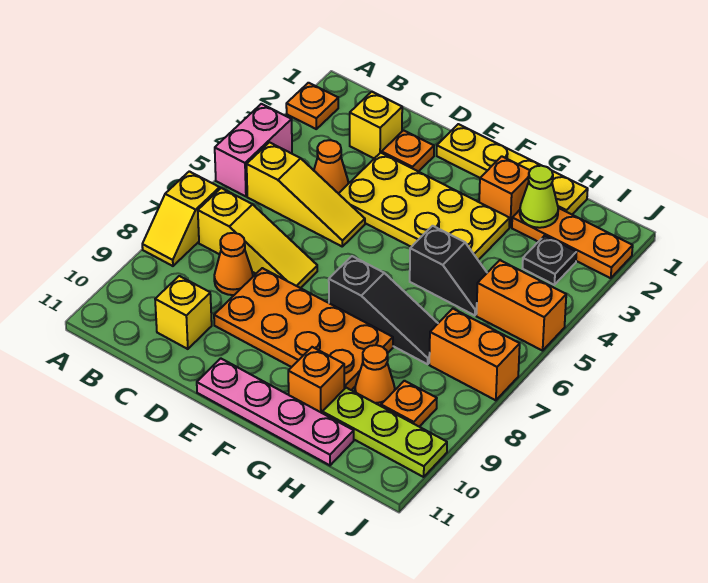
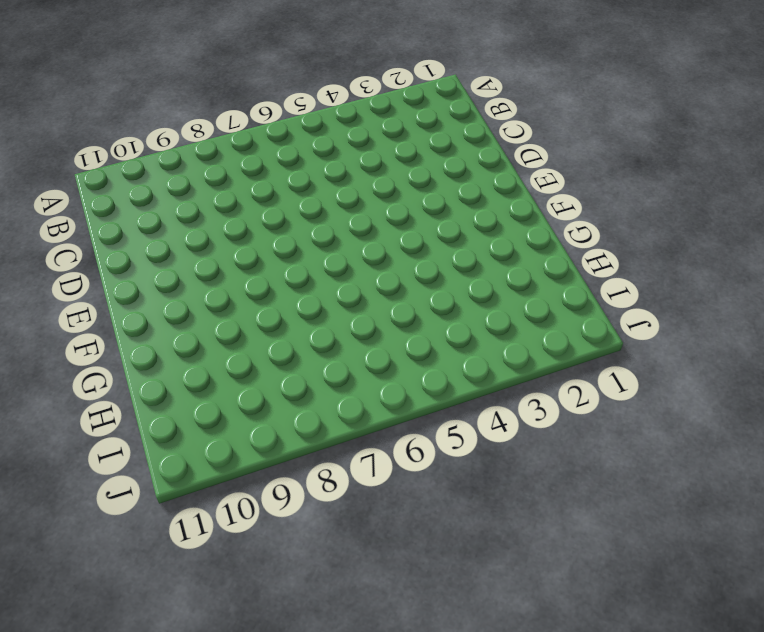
none -> orange 1x1 plate [286,83,338,129]
none -> pink 1x2 brick [215,104,292,196]
none -> yellow 1x2 slope [142,171,220,266]

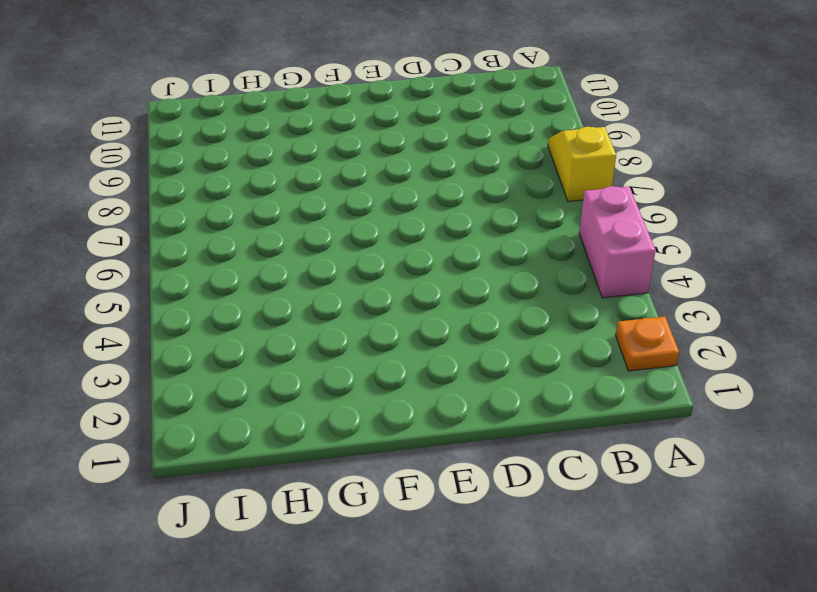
none -> yellow 1x3 slope [247,142,365,246]
none -> yellow 1x3 slope [198,188,317,288]
none -> yellow 1x1 brick [350,92,402,158]

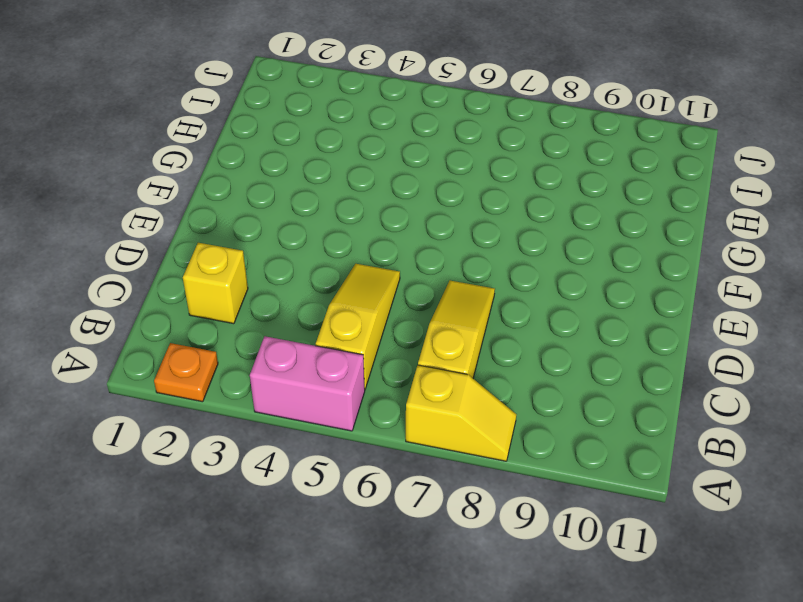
none -> orange 1x1 cone [314,140,348,194]
none -> orange 1x1 cone [214,233,253,295]
none -> yellow 1x1 brick [155,276,212,349]

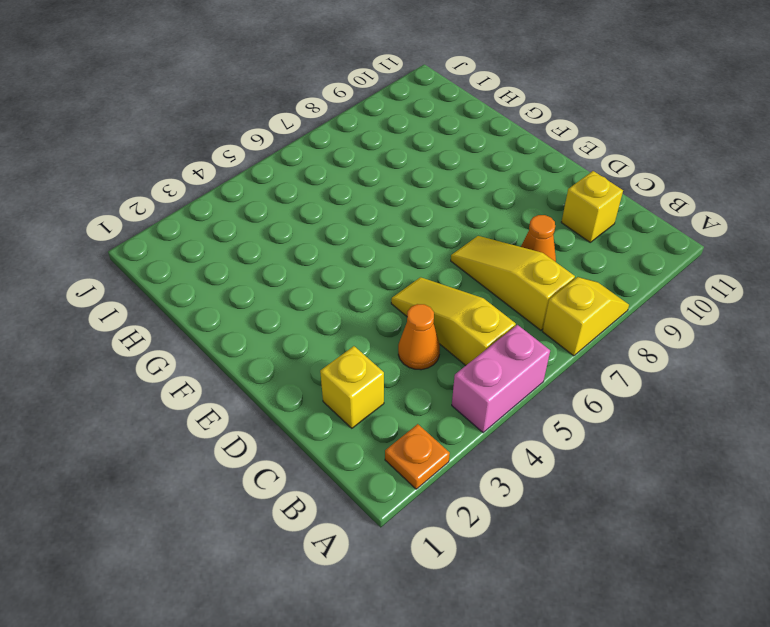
none -> orange 1x1 plate [382,130,434,172]
none -> yellow 2x4 plate [339,153,510,260]
none -> orange 2x4 plate [214,268,393,390]

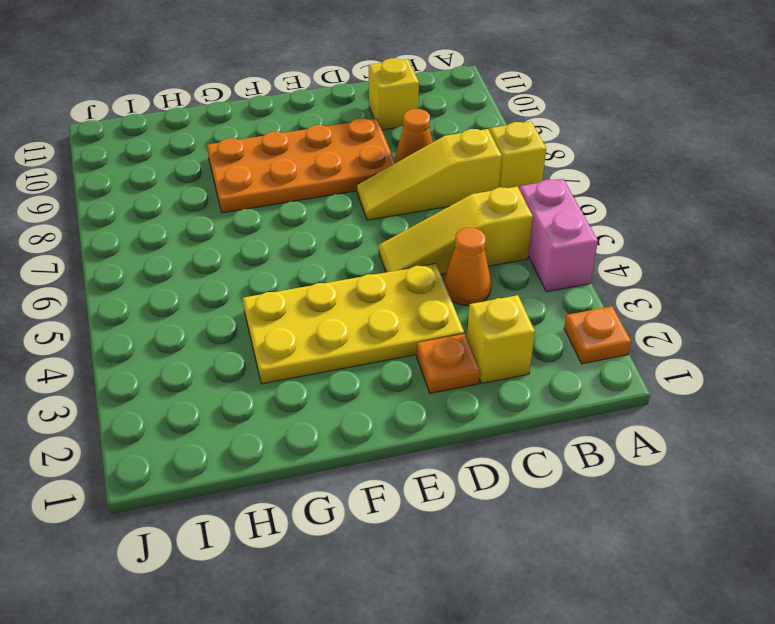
none -> yellow 1x4 plate [437,124,588,214]
none -> pink 1x4 plate [197,358,354,465]
none -> black 1x3 slope [329,256,438,364]

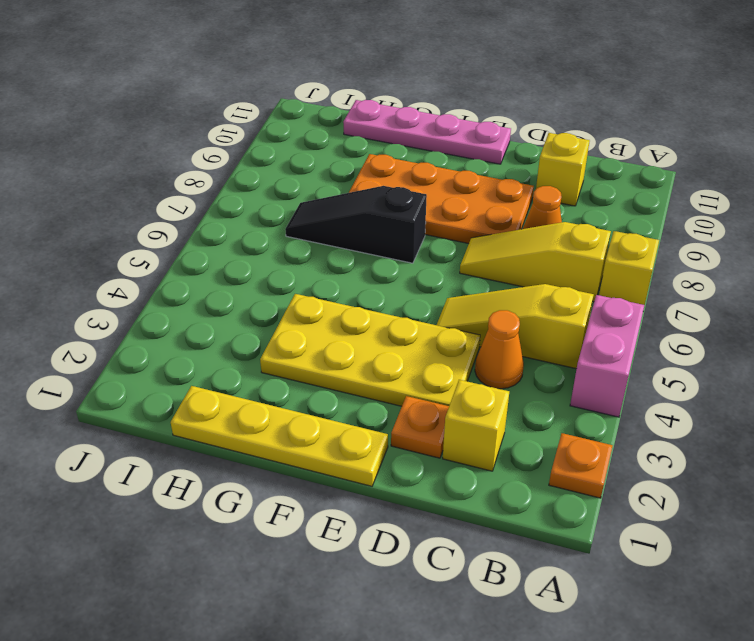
none -> orange 1x1 brick [479,156,530,227]
none -> black 1x2 slope [410,226,487,315]
none -> orange 1x1 brick [288,347,344,413]

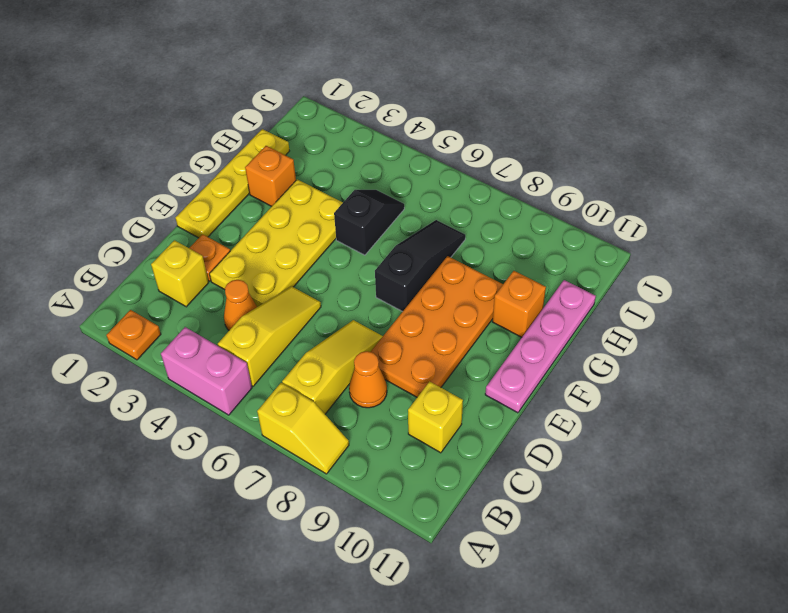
none -> orange 1x3 plate [512,208,633,278]
none -> orange 1x1 cone [355,345,395,406]
none -> lime 1x3 plate [322,388,447,477]

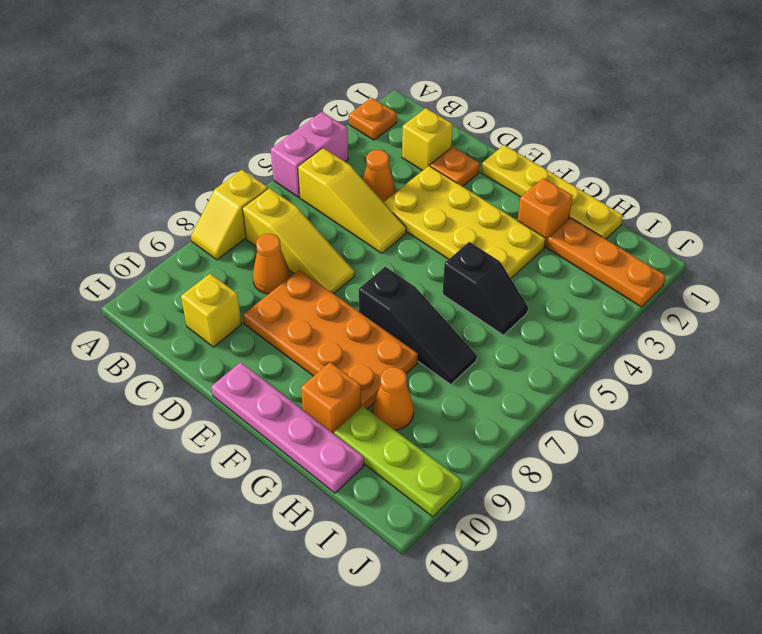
none -> black 1x1 plate [522,236,576,285]
none -> orange 1x2 brick [476,260,566,351]
none -> orange 1x2 brick [429,309,520,400]

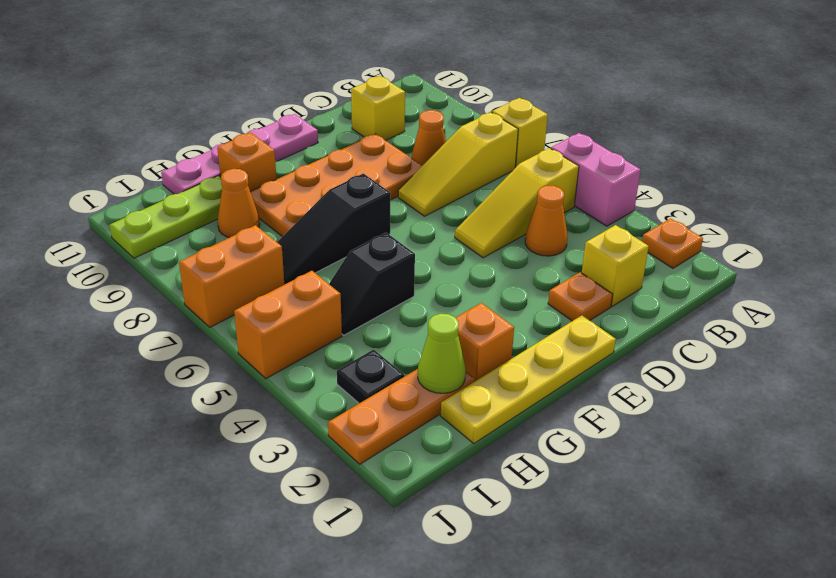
none -> yellow 2x4 plate [339,153,510,260]
none -> orange 1x1 plate [381,381,437,427]

